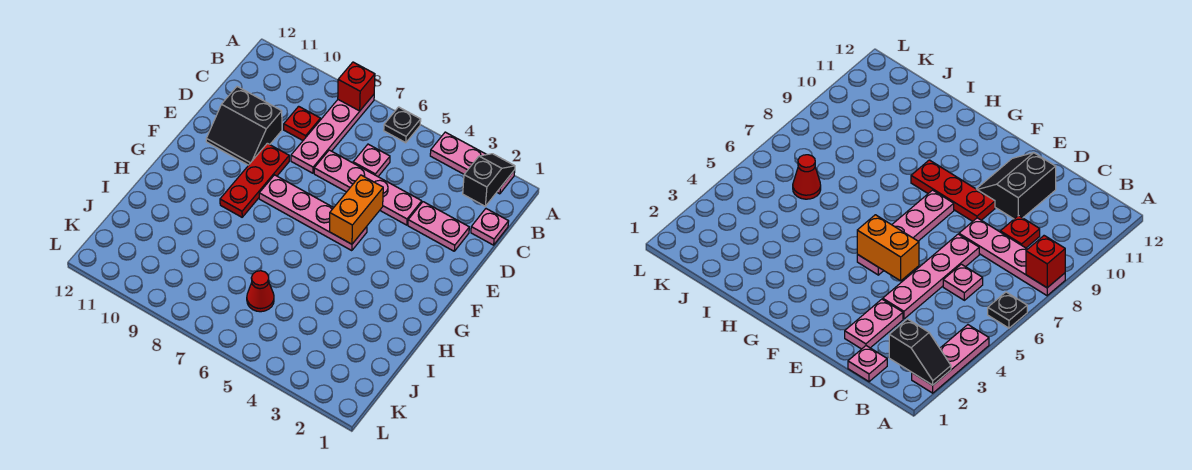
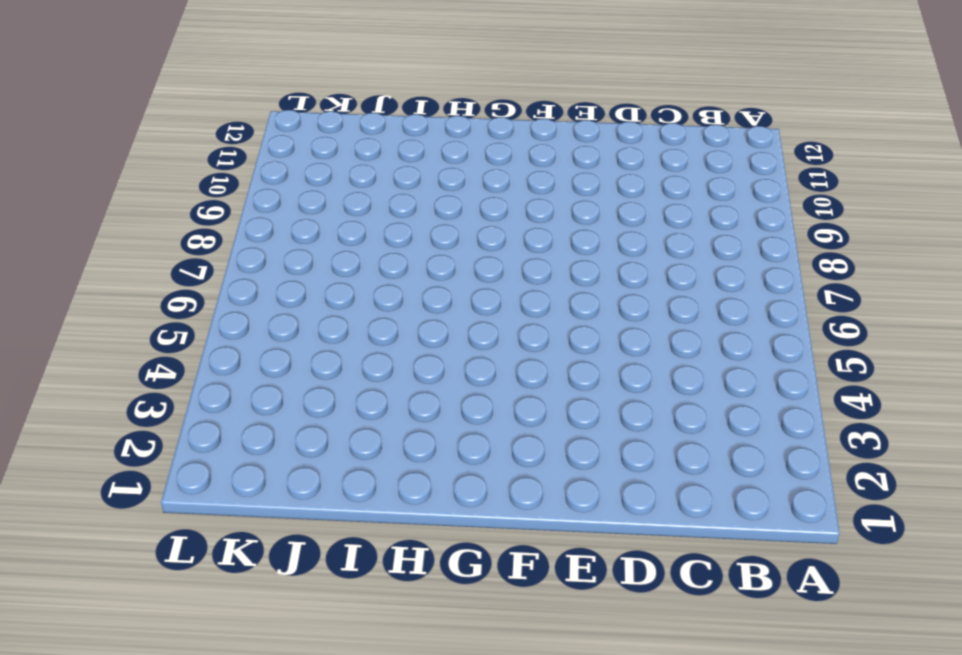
none -> pink 1x3 plate [430,132,515,194]
none -> black 1x1 plate [384,107,421,143]
none -> pink 1x4 plate [291,95,374,173]

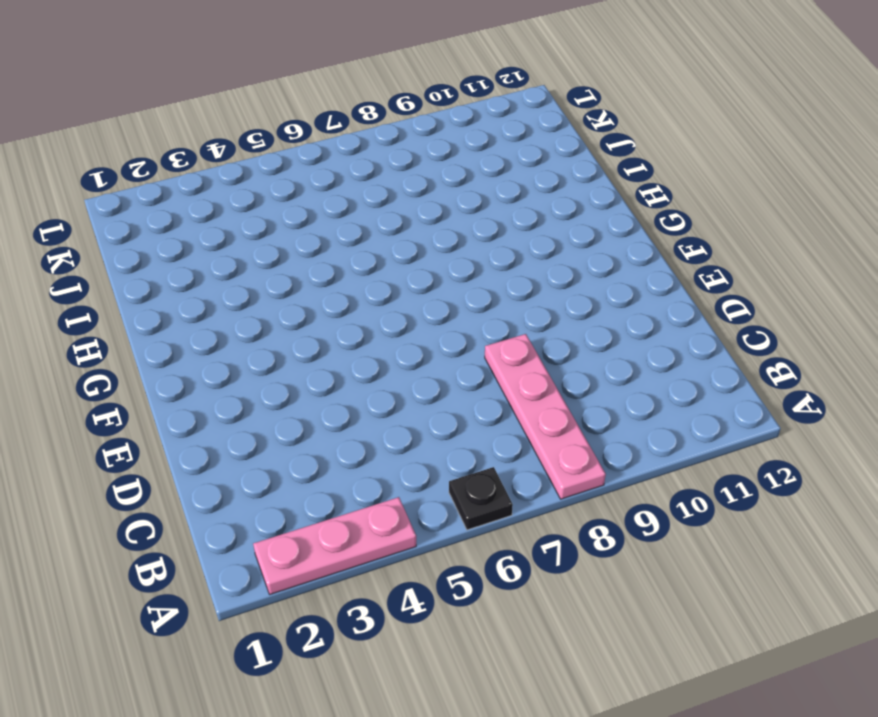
none -> pink 1x1 plate [471,209,509,245]
none -> pink 1x1 plate [353,144,390,176]
none -> red 1x1 plate [284,106,320,140]

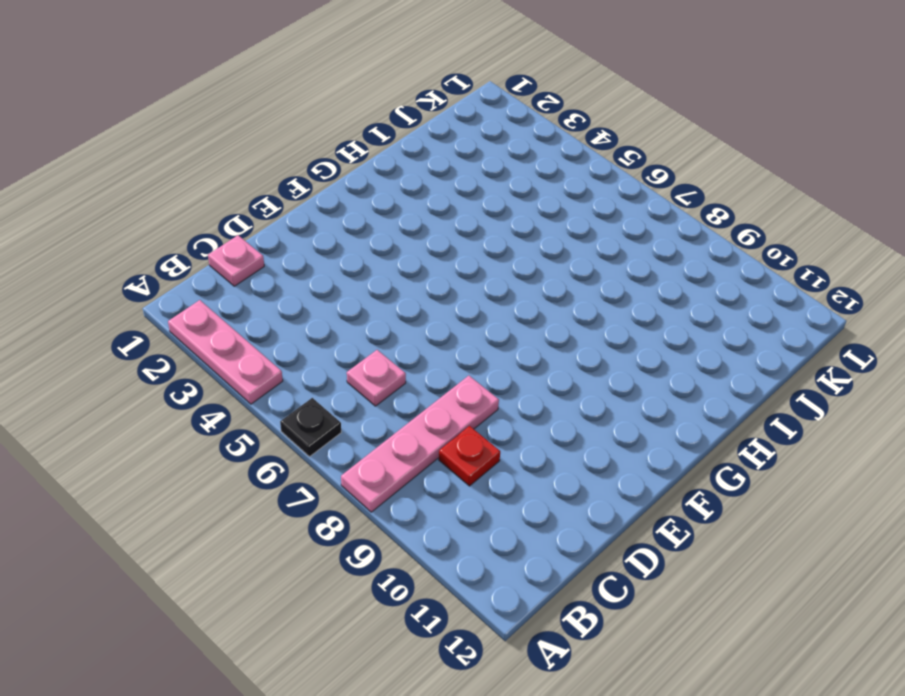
none -> pink 1x2 plate [408,202,469,251]
none -> pink 1x4 plate [314,150,422,225]
none -> black 2x2 slope [206,87,282,165]

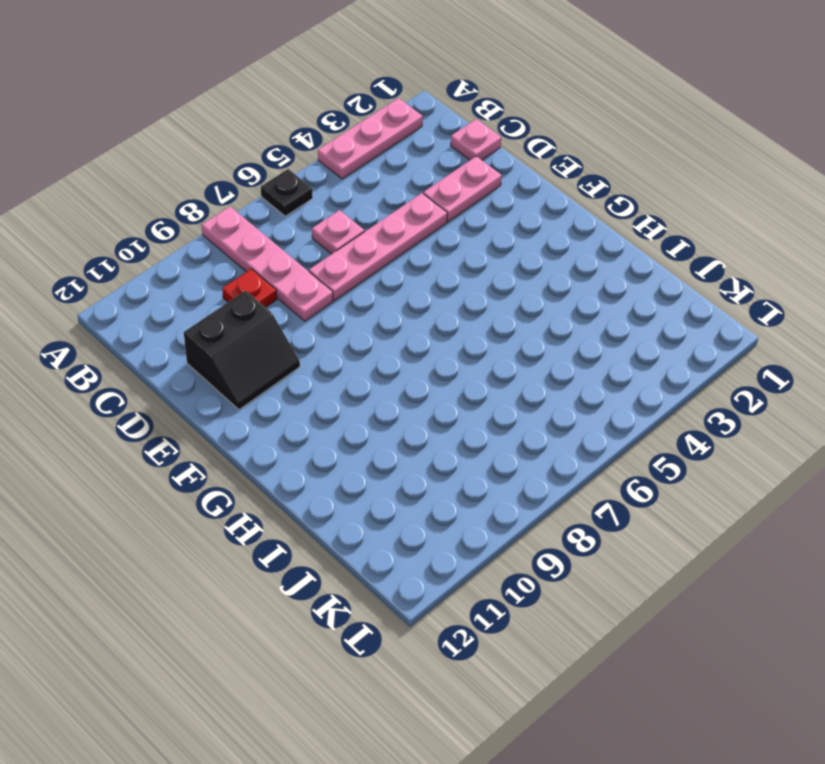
none -> red 1x3 plate [220,143,289,217]
none -> pink 1x4 plate [259,175,367,251]
none -> red 1x1 cone [247,271,274,312]

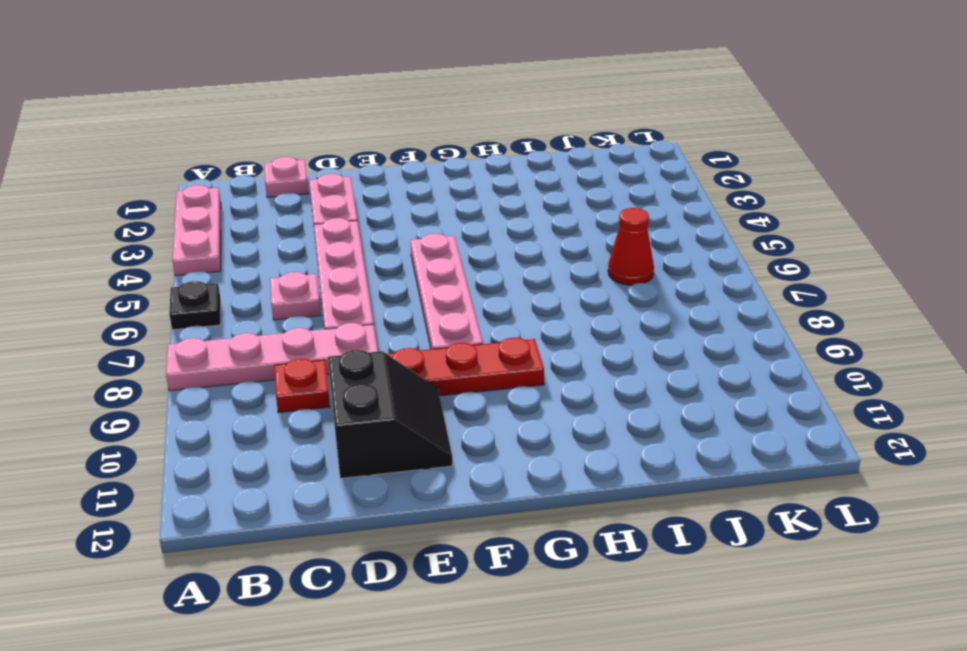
none -> black 1x2 slope [463,154,515,206]
none -> red 1x1 brick [338,62,375,111]
none -> orange 1x2 brick [330,175,383,244]

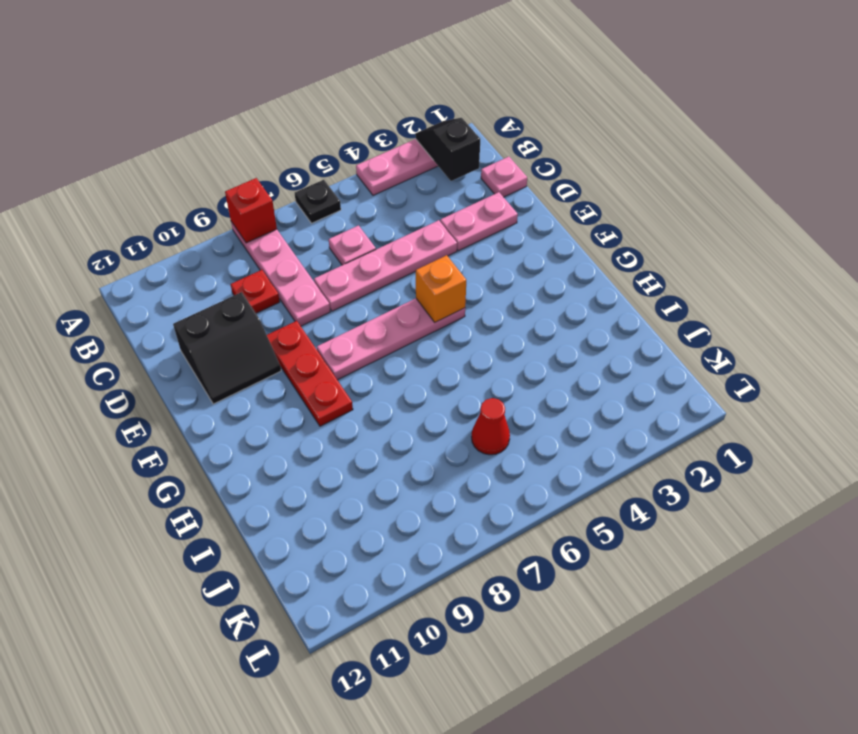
orange 1x1 brick [416,255,466,322] -> orange 1x2 brick [330,175,383,244]

